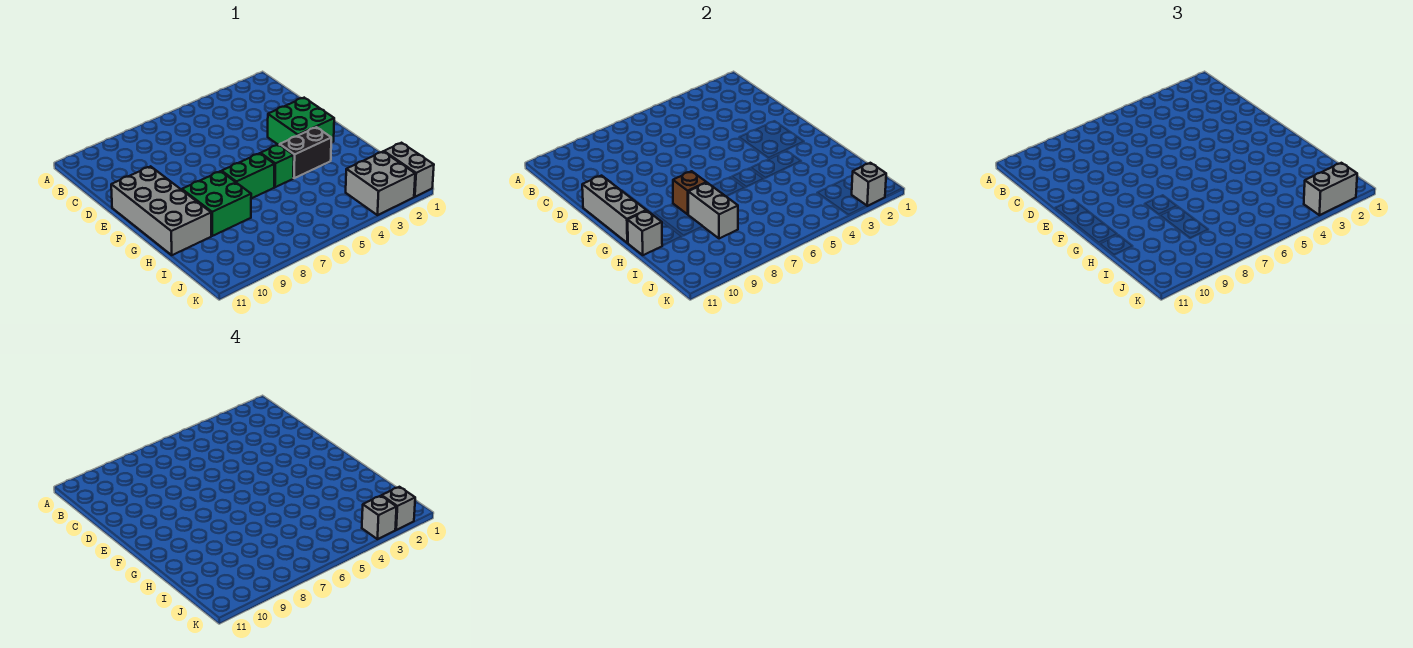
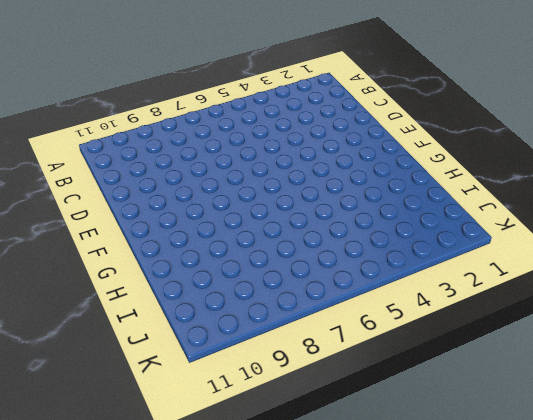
none -> green 2x2 brick [268,98,334,145]
none -> grey 2x4 brick [111,166,211,255]
none -> black 1x2 brick [280,127,331,178]

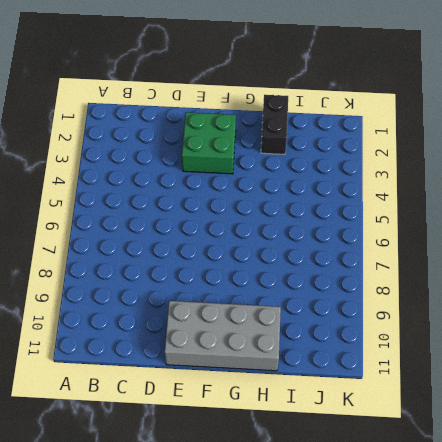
black 1x2 brick [261,95,288,154] -> black 1x2 brick moved to [280,127,331,178]
none -> green 1x1 brick [261,145,294,187]
none -> green 1x2 brick [222,153,274,199]
none -> green 2x2 brick [182,171,251,236]

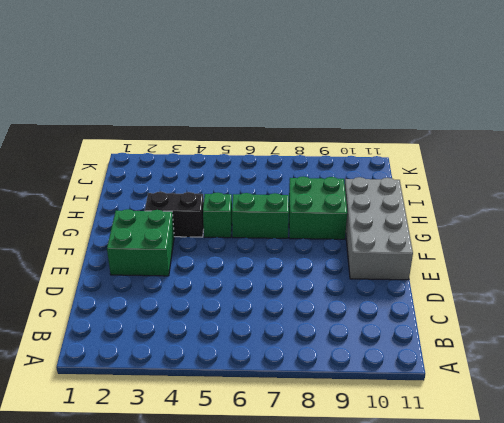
none -> grey 1x2 brick [384,143,434,197]
none -> grey 2x2 brick [346,152,415,215]
none -> grey 1x3 brick [582,176,646,243]

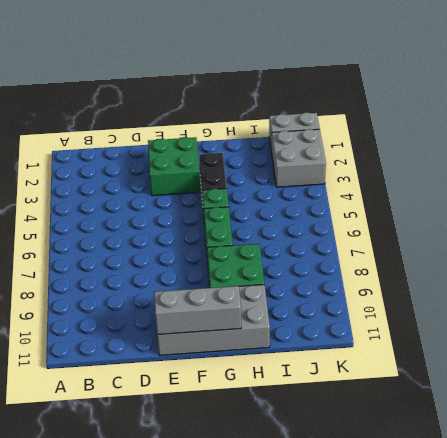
none -> brown 1x1 brick [673,171,706,214]
none -> grey 1x2 brick [688,183,738,239]
none -> grey 1x1 brick [628,211,662,255]

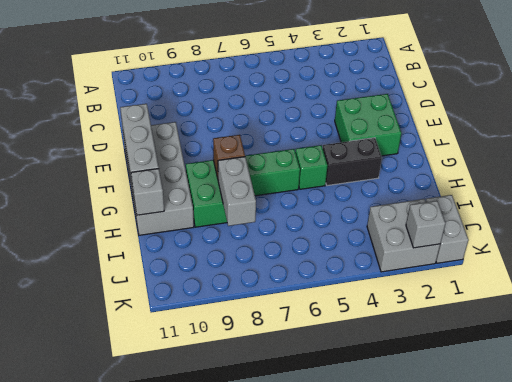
none -> grey 1x2 brick [1304,163,1357,215]
none -> grey 1x1 brick [382,487,415,530]
none -> grey 1x1 brick [362,496,397,539]

